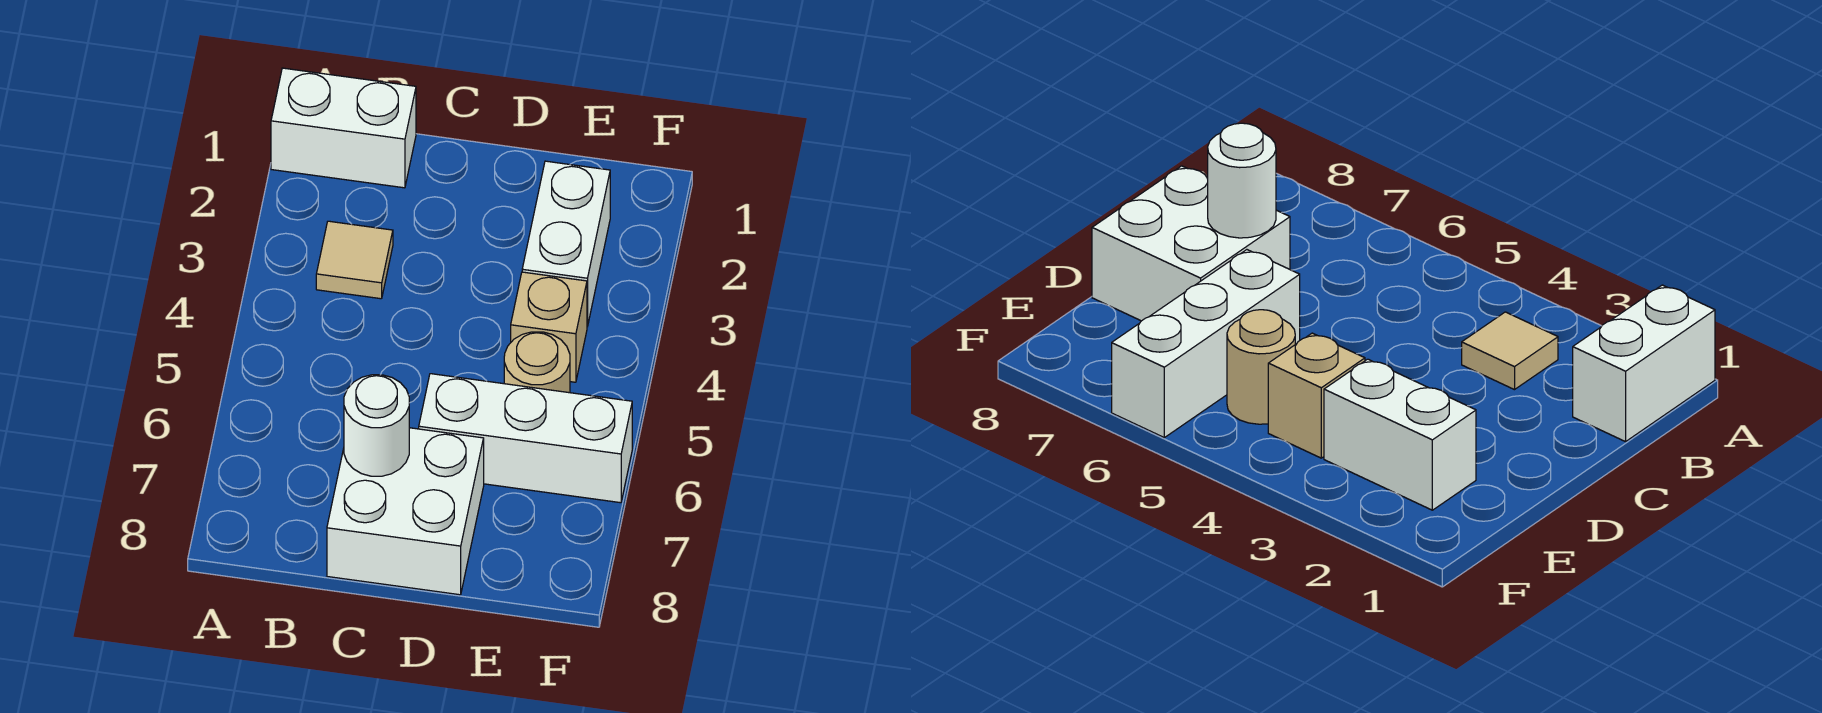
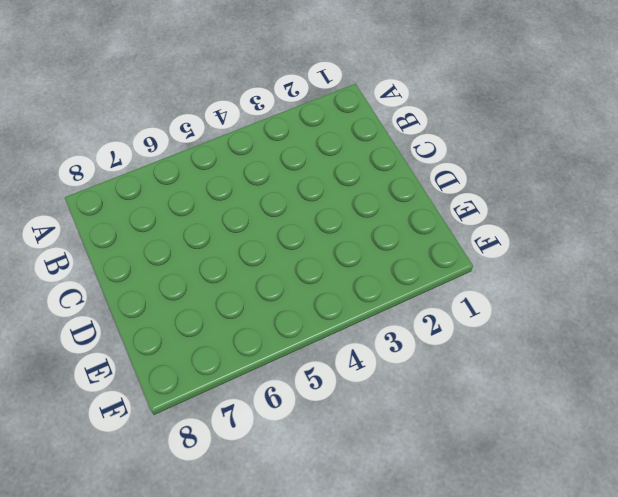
none -> white 1x2 brick [271,68,416,188]
none -> tan 1x1 tile [316,221,393,299]

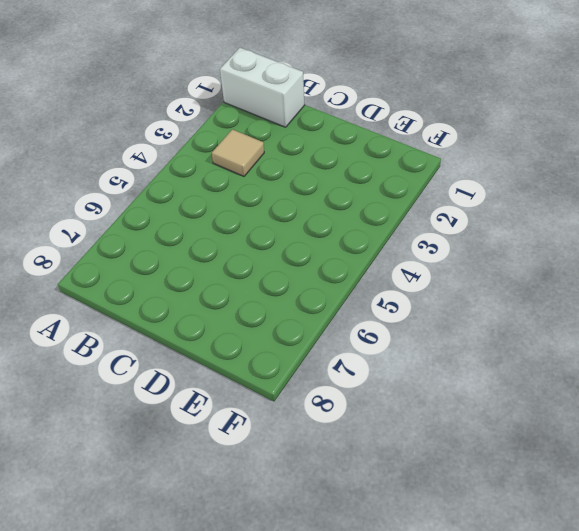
none -> white 2x2 brick [327,428,484,595]
none -> white 1x3 brick [419,374,632,503]

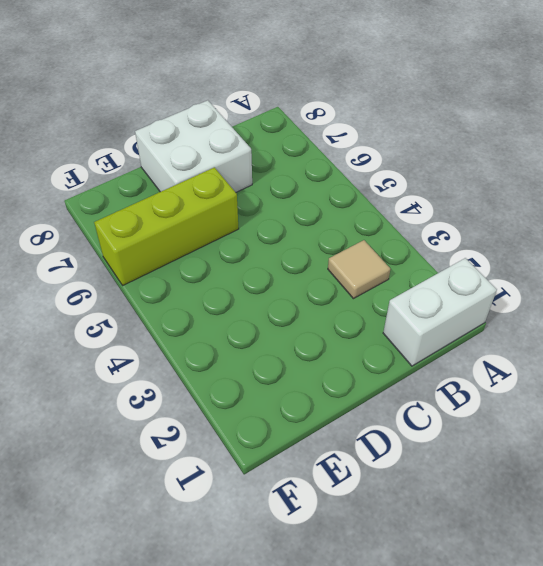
lime 1x3 brick [94,167,239,285] -> white 1x3 brick [419,374,632,503]
none -> white 1x2 brick [522,161,610,327]
none -> tan 1x1 brick [511,272,587,382]

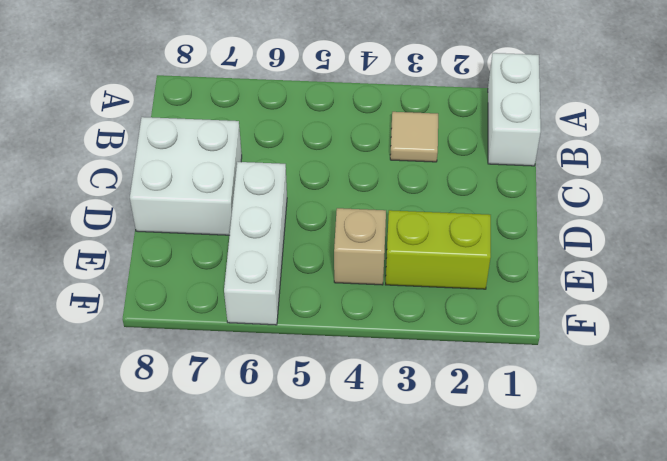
lime 1x2 brick [385,210,491,289] -> white 1x2 brick [522,161,610,327]
none -> tan 1x1 round brick [504,332,570,393]
none -> white 1x1 round brick [344,375,409,476]

